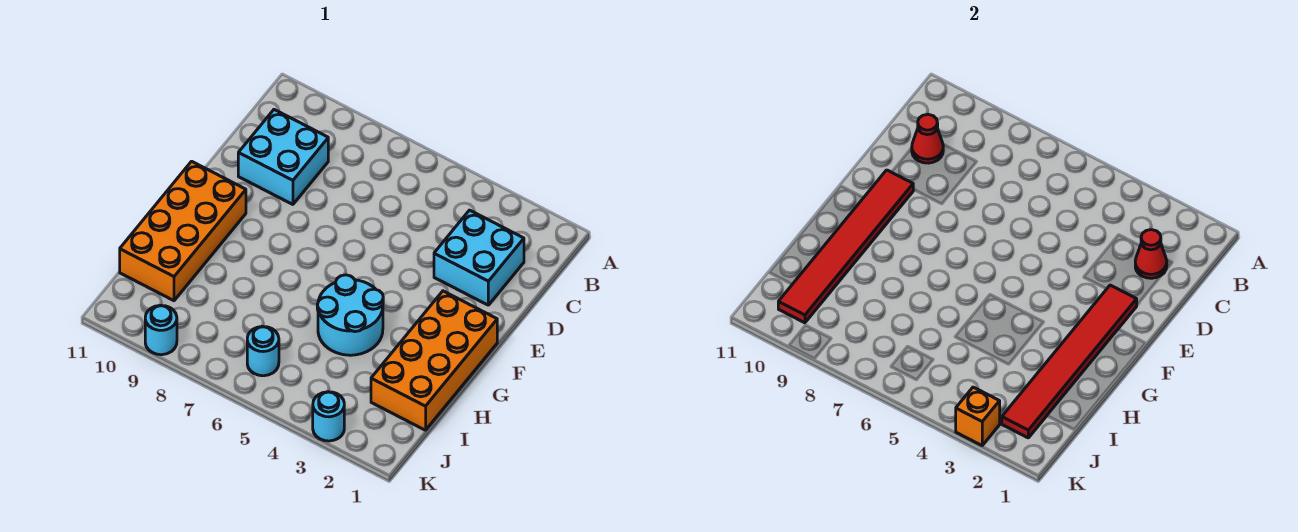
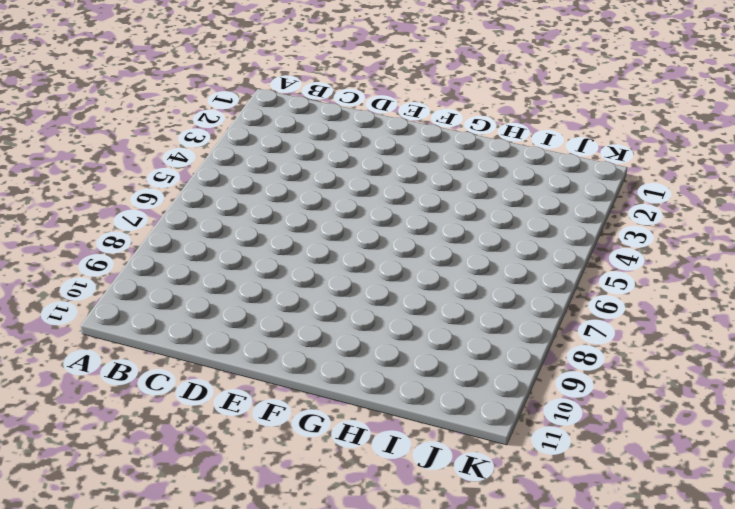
none -> cyan 2x2 brick [434,210,524,305]
none -> cyan 2x2 brick [238,110,328,204]
none -> orange 2x4 brick [371,291,497,430]

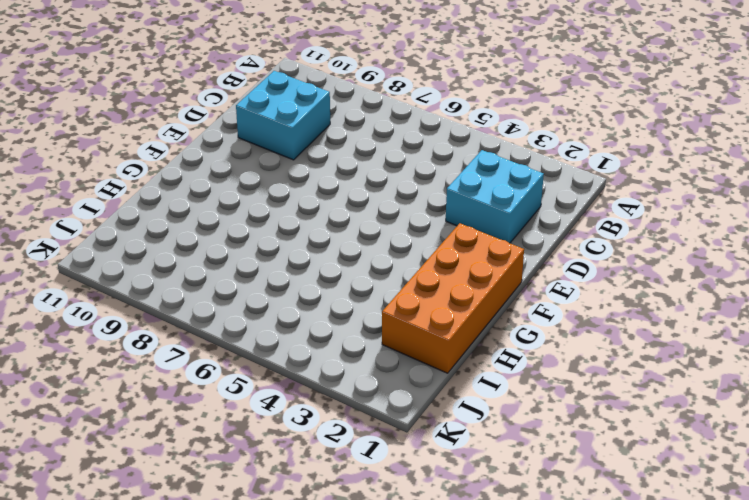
none -> orange 2x4 brick [120,161,246,301]
none -> cyan 2x2 round brick [317,275,383,355]
none -> cyan 1x1 round brick [247,327,279,376]

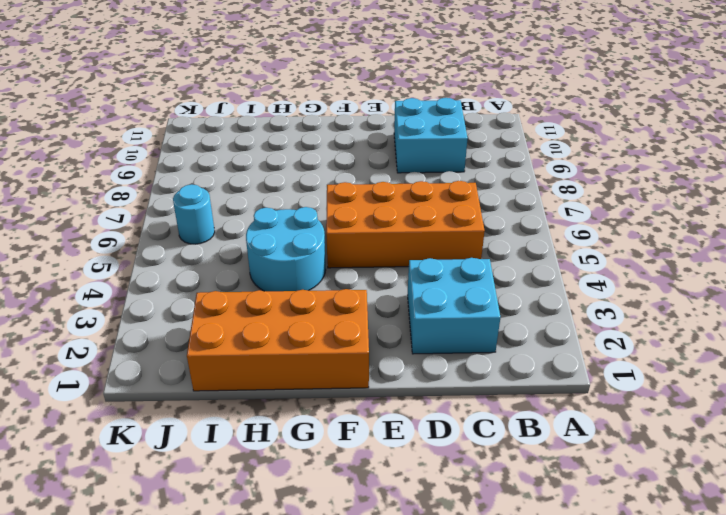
orange 2x4 brick [326,181,485,268] -> orange 2x4 brick moved to [120,161,246,301]
none -> cyan 1x1 round brick [313,392,344,441]
none -> cyan 1x1 round brick [145,305,177,355]
none -> red 1x1 cone [1135,230,1167,278]

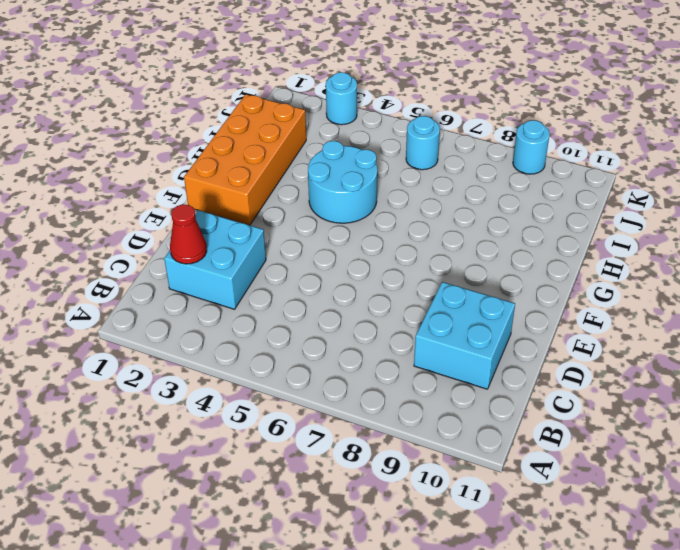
none -> orange 2x4 brick [120,161,246,301]
none -> red 1x1 cone [912,115,943,163]
none -> red 1x6 tile [1002,285,1137,438]

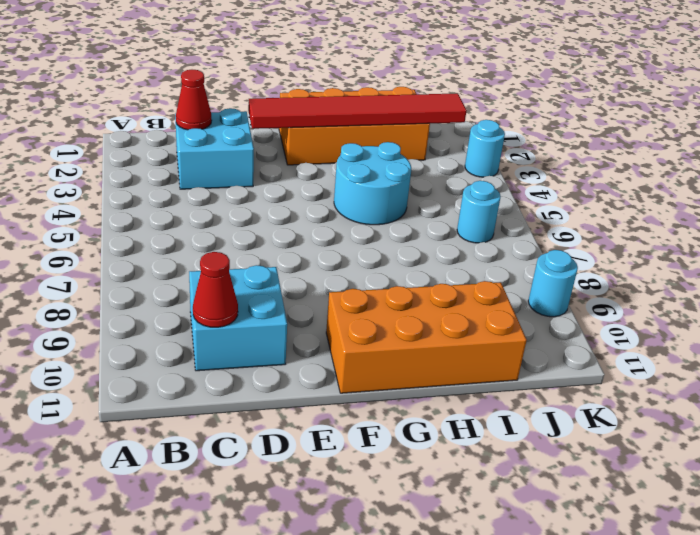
none -> red 1x6 tile [778,170,913,323]
none -> orange 1x1 brick [956,387,1000,445]

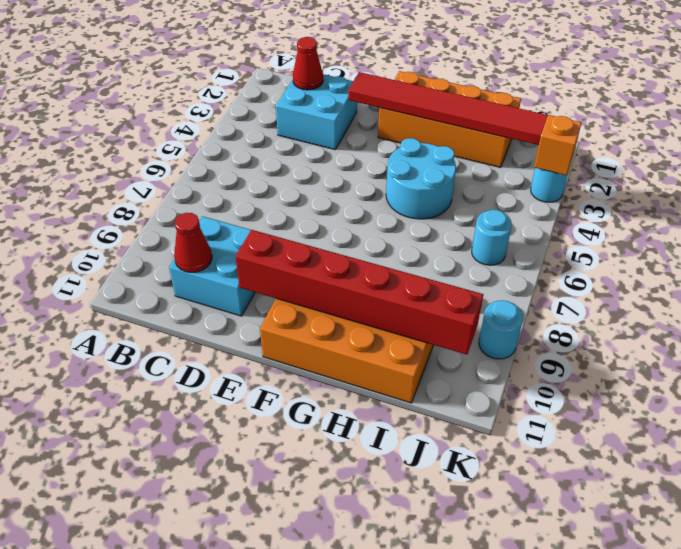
red 1x6 brick [235,230,483,355] -> red 1x6 tile [778,170,913,323]

